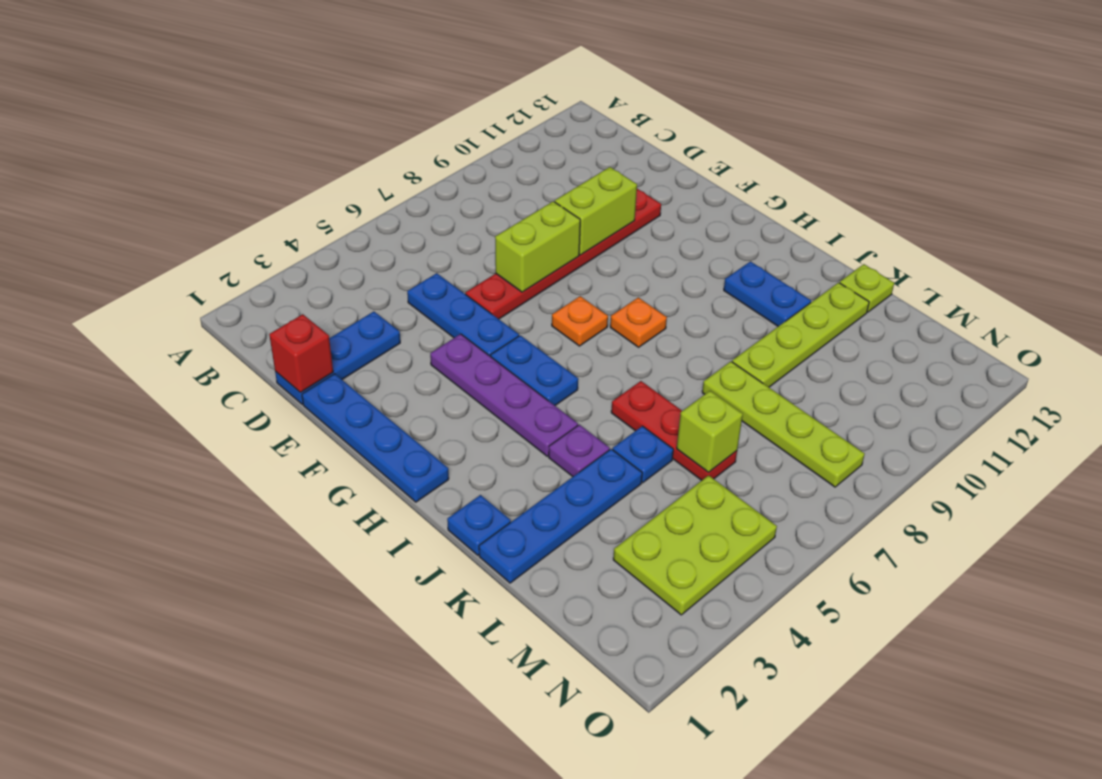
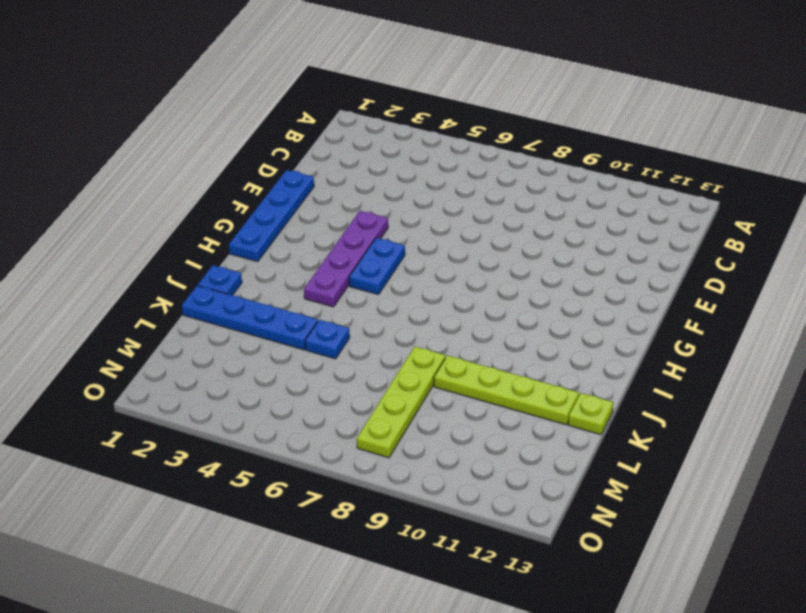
none -> blue 1x3 plate [275,312,400,404]
none -> blue 1x3 plate [407,273,519,357]
none -> red 1x6 plate [465,189,661,319]

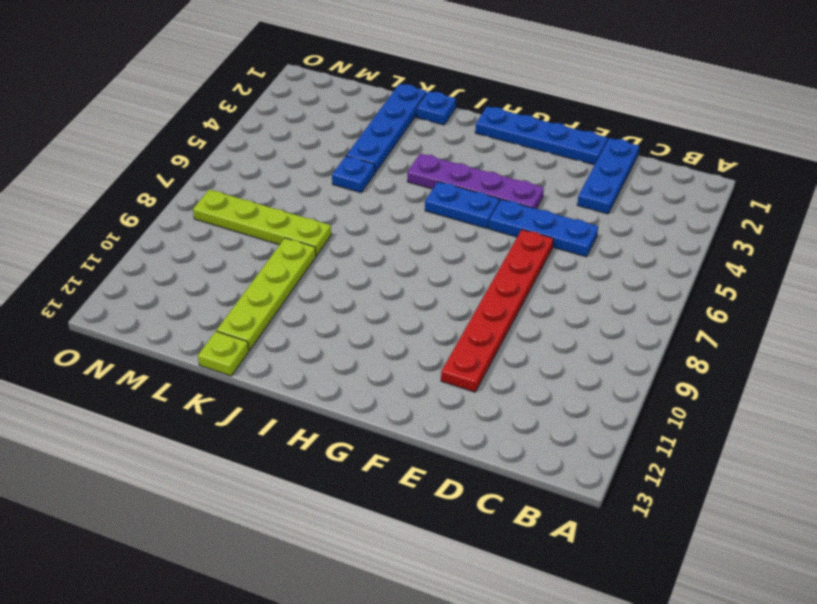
none -> orange 1x1 plate [552,296,608,346]
none -> orange 1x1 plate [610,297,667,347]
none -> blue 1x2 plate [724,262,811,326]

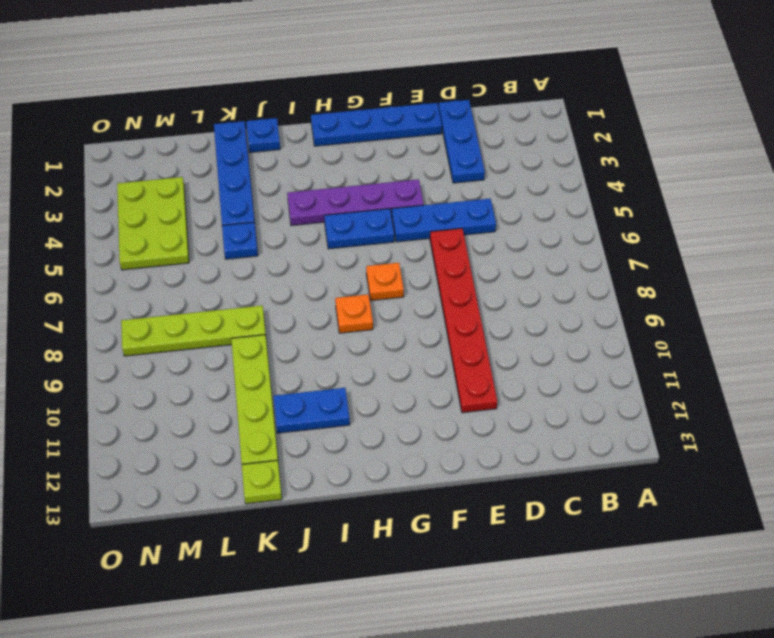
none -> purple 1x1 plate [549,425,610,477]
none -> red 1x3 plate [611,381,737,480]
none -> red 1x1 brick [269,314,333,393]

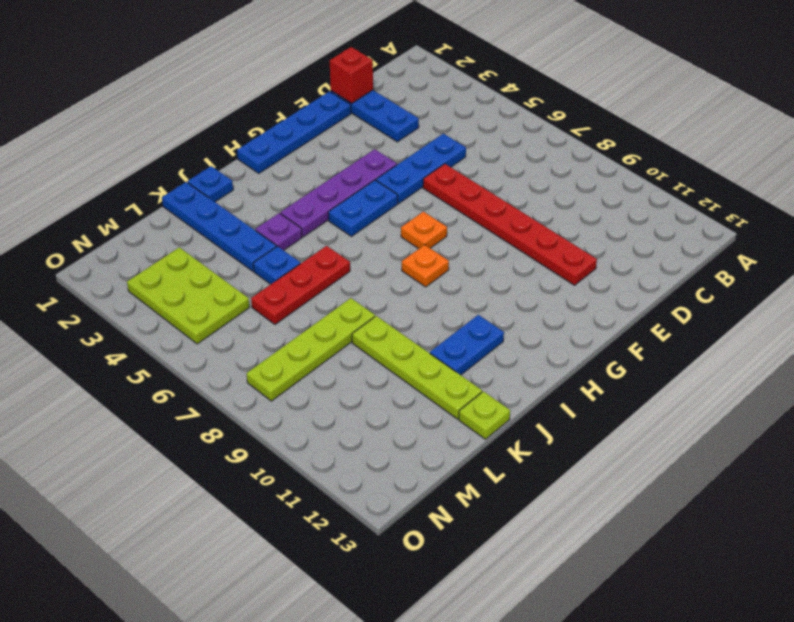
none -> lime 1x2 brick [495,201,580,292]
none -> lime 1x2 brick [555,167,637,255]
none -> lime 1x1 brick [677,391,743,473]

